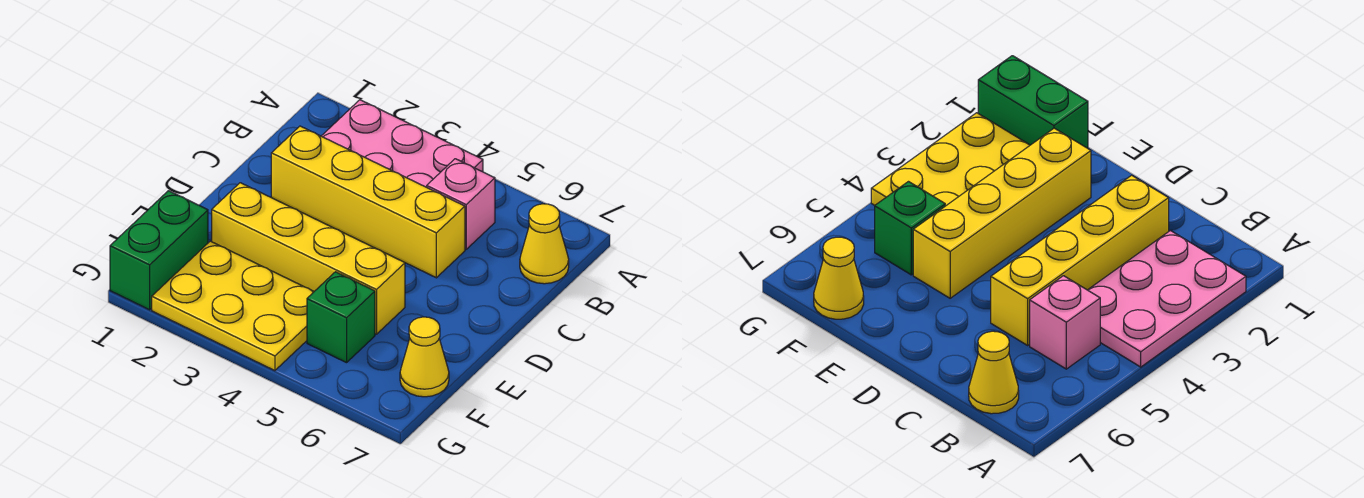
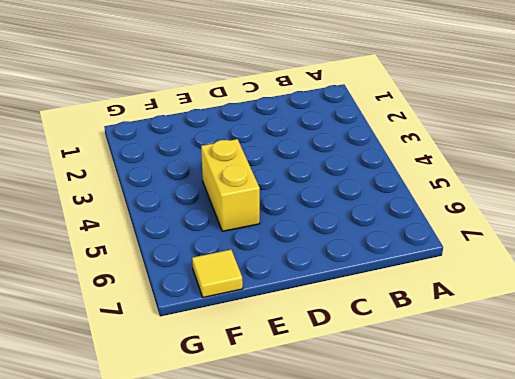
yellow 1x2 brick [201,139,260,231] -> yellow 1x4 brick [212,183,405,334]
yellow 1x1 tile [192,250,243,297] -> yellow 1x1 cone [400,317,449,397]
none -> pink 2x3 plate [322,100,483,187]
none -> pink 1x1 brick [427,159,495,249]

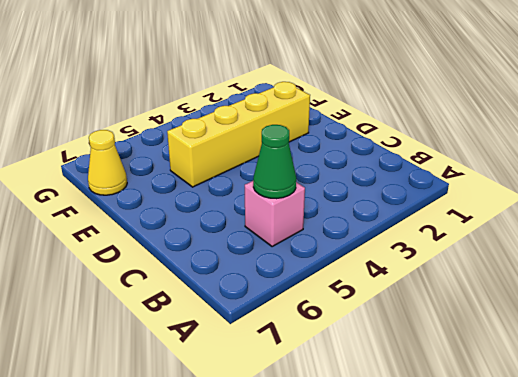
green 1x1 cone [253,125,296,199] -> none
none -> pink 2x3 plate [322,100,483,187]
none -> yellow 1x1 cone [520,204,569,284]

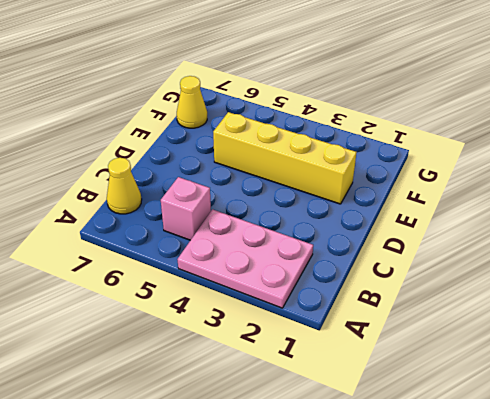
none -> yellow 1x4 brick [271,126,465,278]
none -> green 1x2 brick [110,191,208,310]

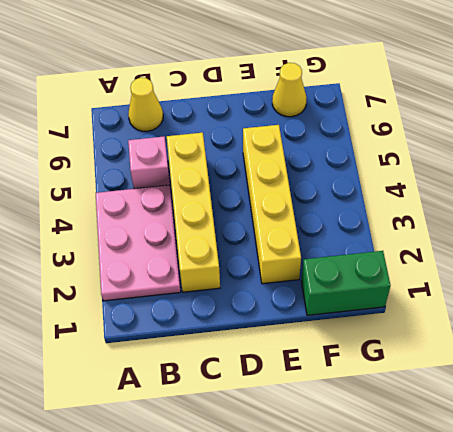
none -> yellow 2x3 plate [152,241,314,371]
none -> green 1x1 brick [307,272,375,363]

